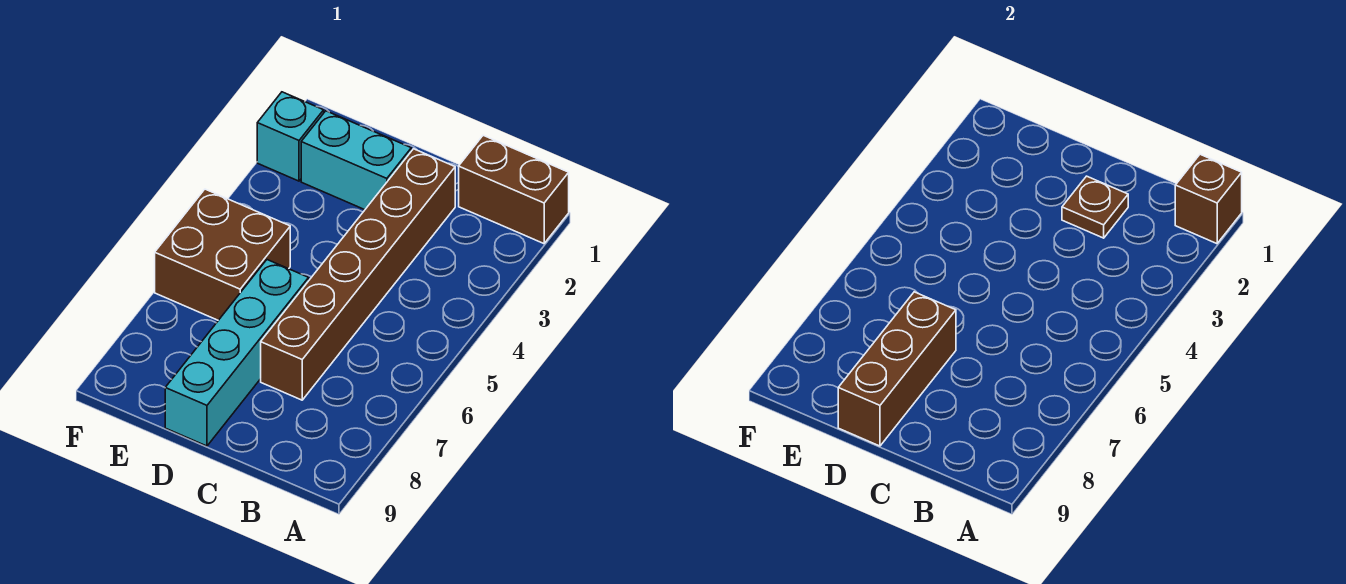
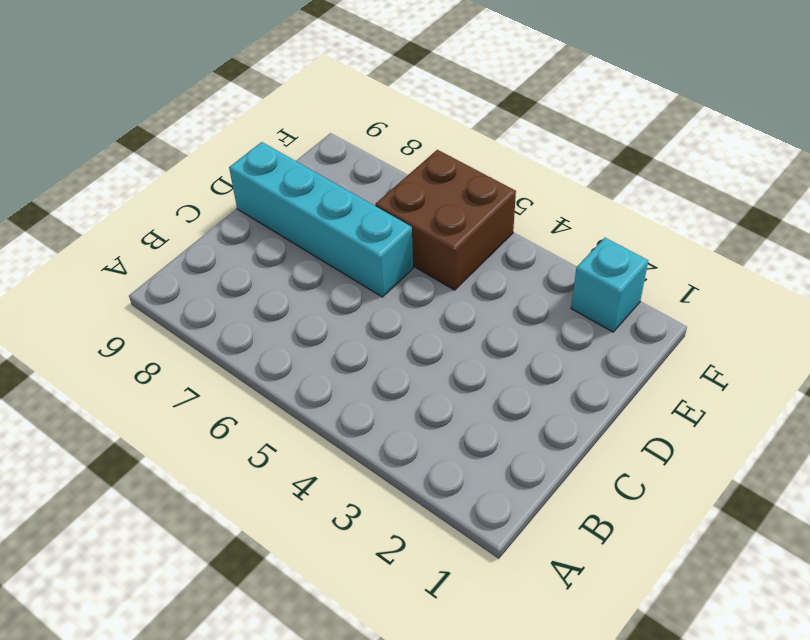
none -> brown 1x2 brick [459,135,569,244]
none -> brown 1x6 brick [261,149,455,400]

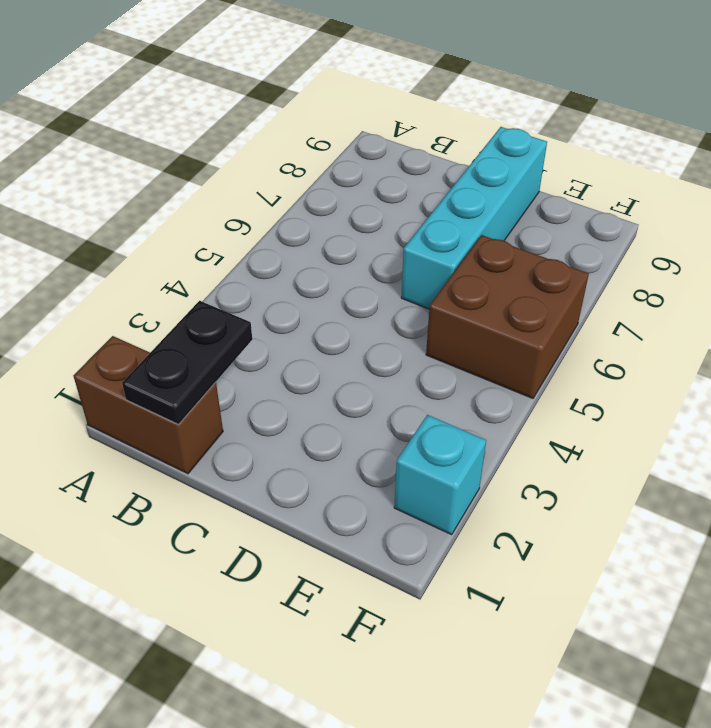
black 1x2 plate [122,301,252,424] -> none
none -> brown 1x6 brick [261,149,455,400]
none -> cyan 1x2 brick [301,111,411,210]

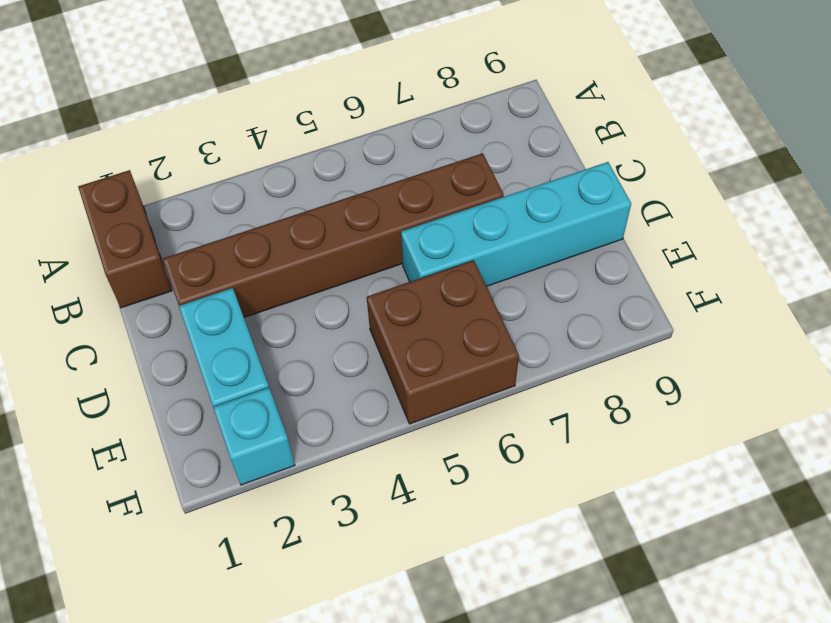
none -> brown 1x1 brick [1175,154,1242,244]
none -> brown 1x1 plate [1062,176,1128,238]

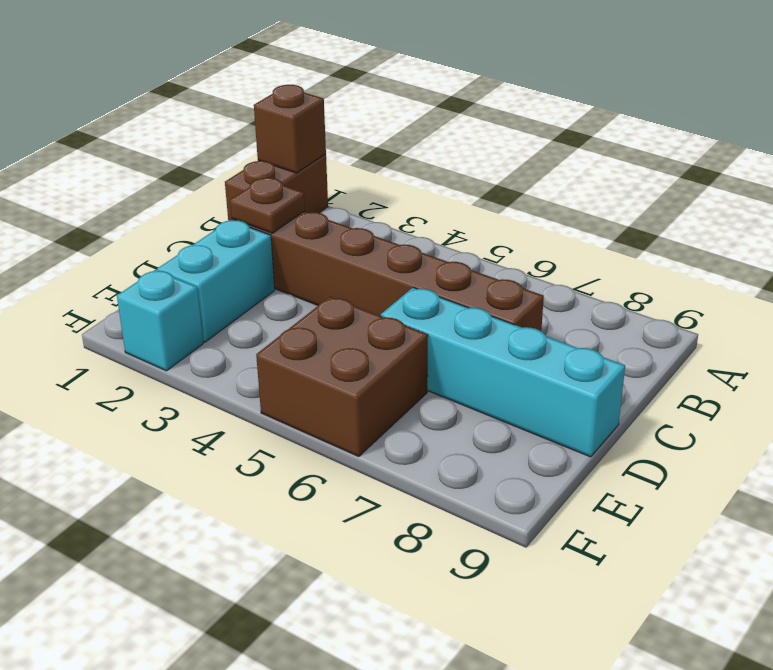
none -> brown 1x3 brick [838,292,956,446]

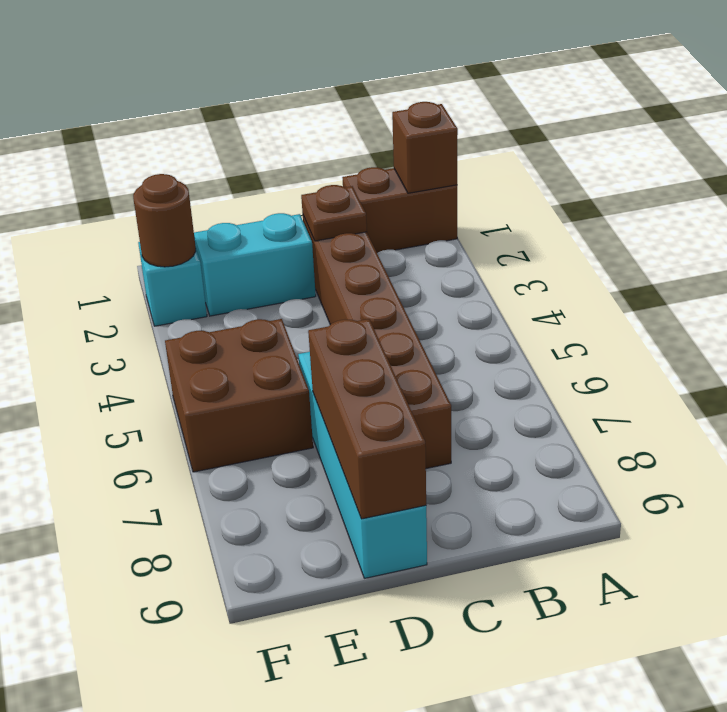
brown 1x1 round brick [133,174,196,267] -> none

